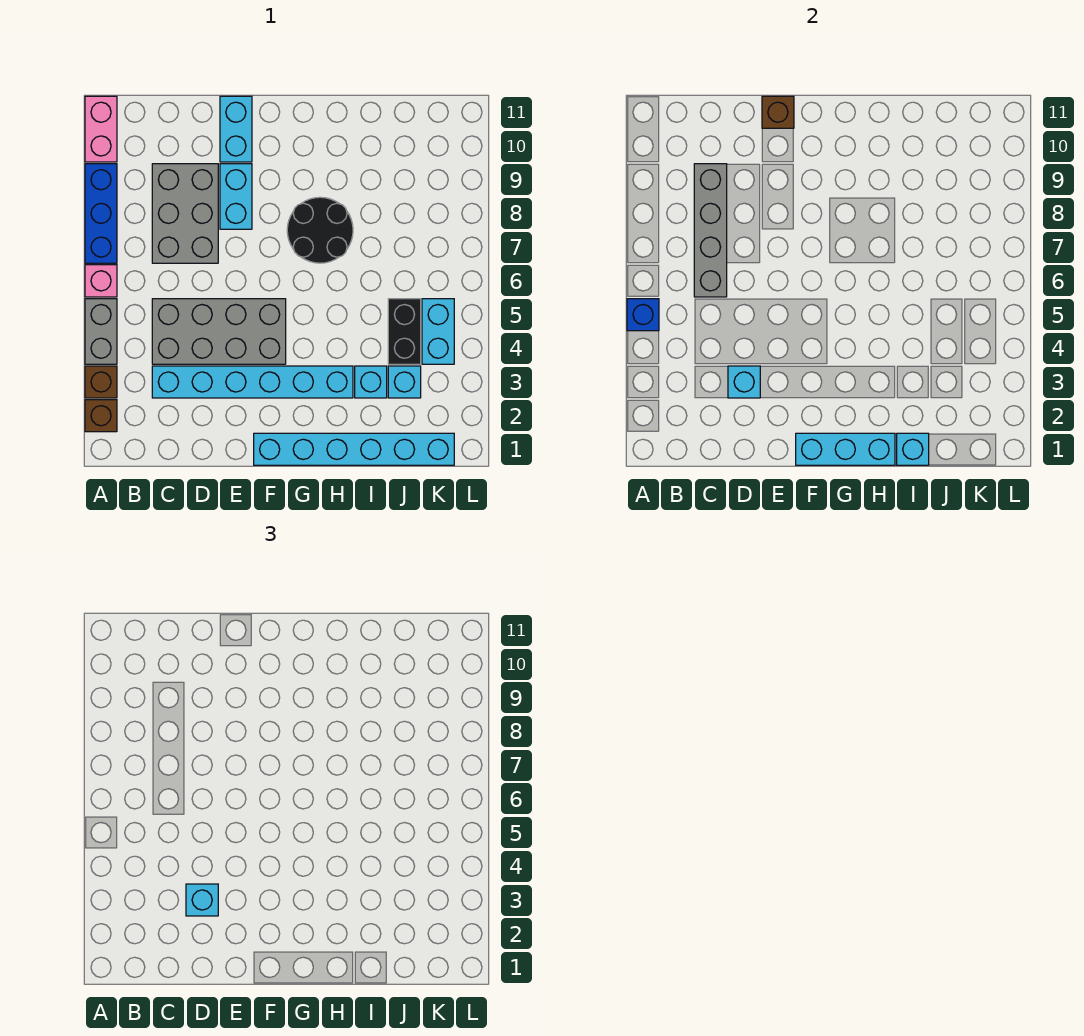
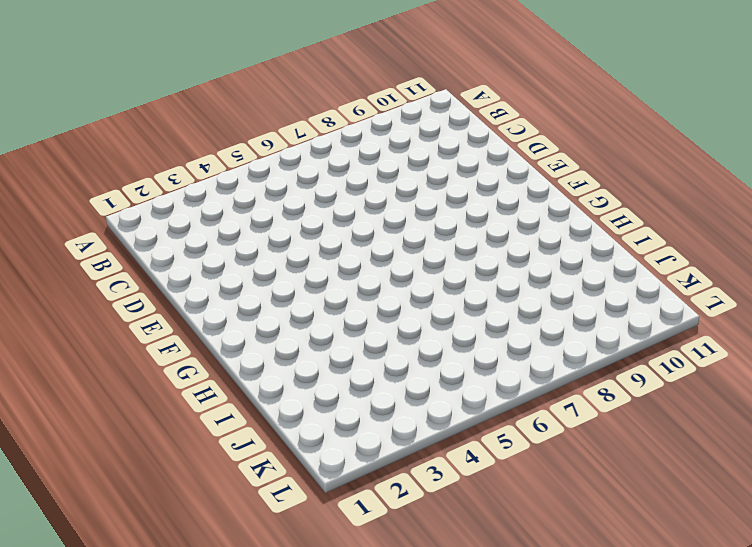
none -> brown 1x1 brick [85,400,117,432]
none -> brown 1x1 brick [85,366,117,398]
none -> grey 1x2 brick [85,299,117,364]

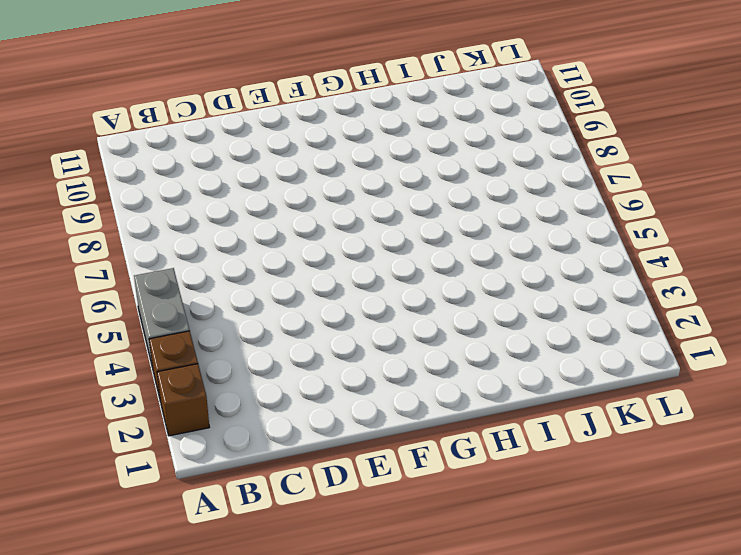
none -> pink 1x1 brick [85,265,117,297]
none -> blue 1x3 brick [85,164,117,263]
none -> pink 1x2 brick [85,96,117,162]

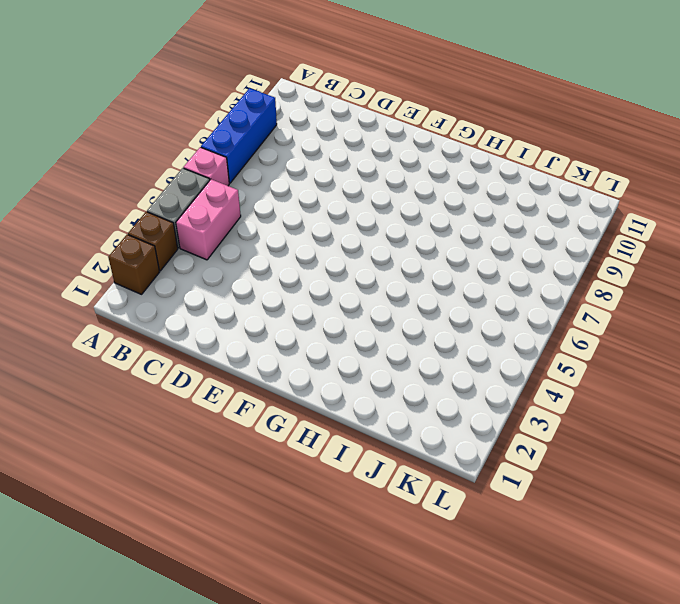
pink 1x2 brick [176,179,241,260] -> pink 1x2 brick moved to [85,96,117,162]
none -> cyan 1x6 brick [152,366,353,398]
none -> grey 2x4 brick [152,299,286,364]
none -> grey 2x3 brick [152,164,218,263]

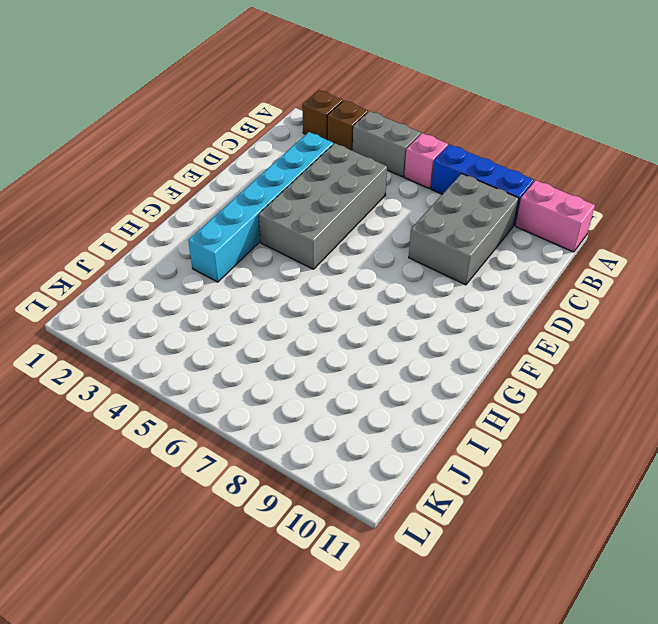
grey 2x3 brick [409,174,519,285] -> grey 2x3 brick turned to [152,164,218,263]
none -> cyan 1x2 brick [220,164,252,229]
none -> cyan 1x2 brick [220,96,252,162]
none -> cyan 1x6 brick [254,433,454,465]

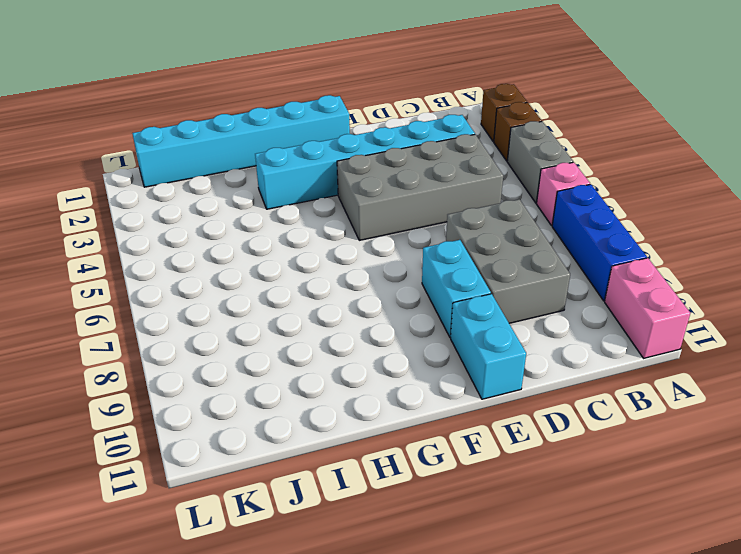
none -> black 2x2 round brick [287,197,353,263]
none -> cyan 1x1 brick [355,366,387,398]
none -> cyan 1x1 brick [388,366,421,398]

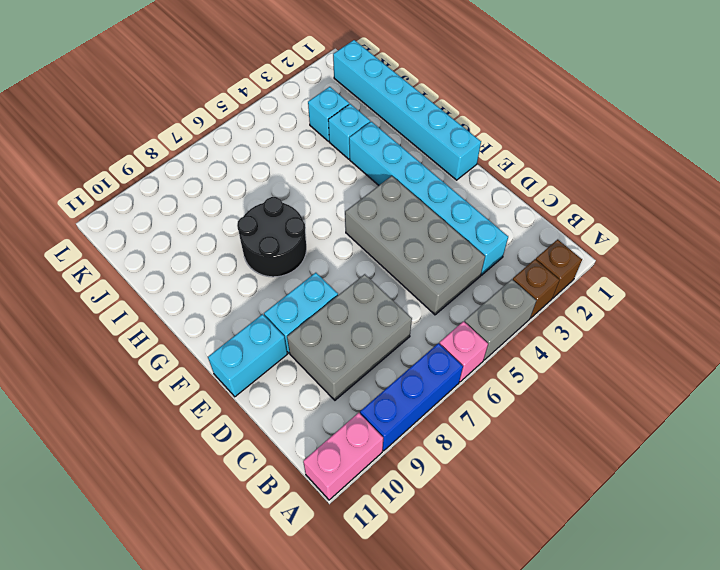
none -> black 1x2 brick [388,299,421,364]
none -> cyan 1x2 brick [422,299,454,364]
none -> blue 1x1 brick [627,299,659,331]

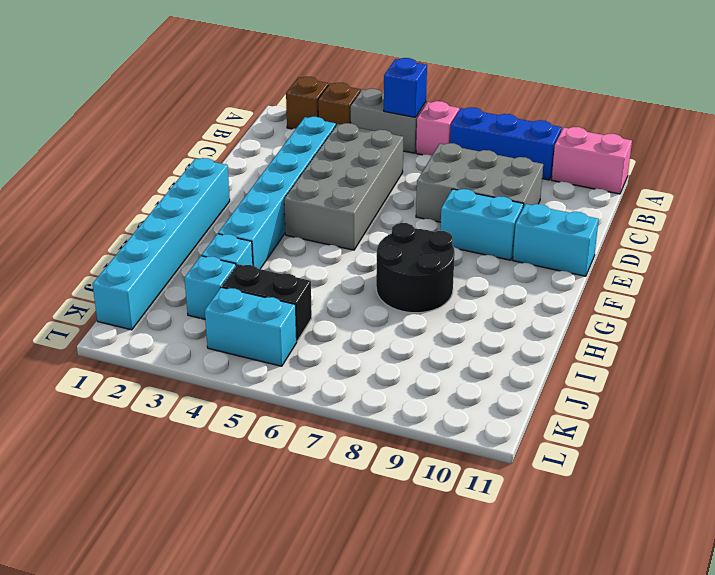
none -> grey 1x4 brick [694,164,727,297]
none -> cyan 1x1 brick [728,366,760,398]
none -> brown 1x1 brick [762,96,794,128]

